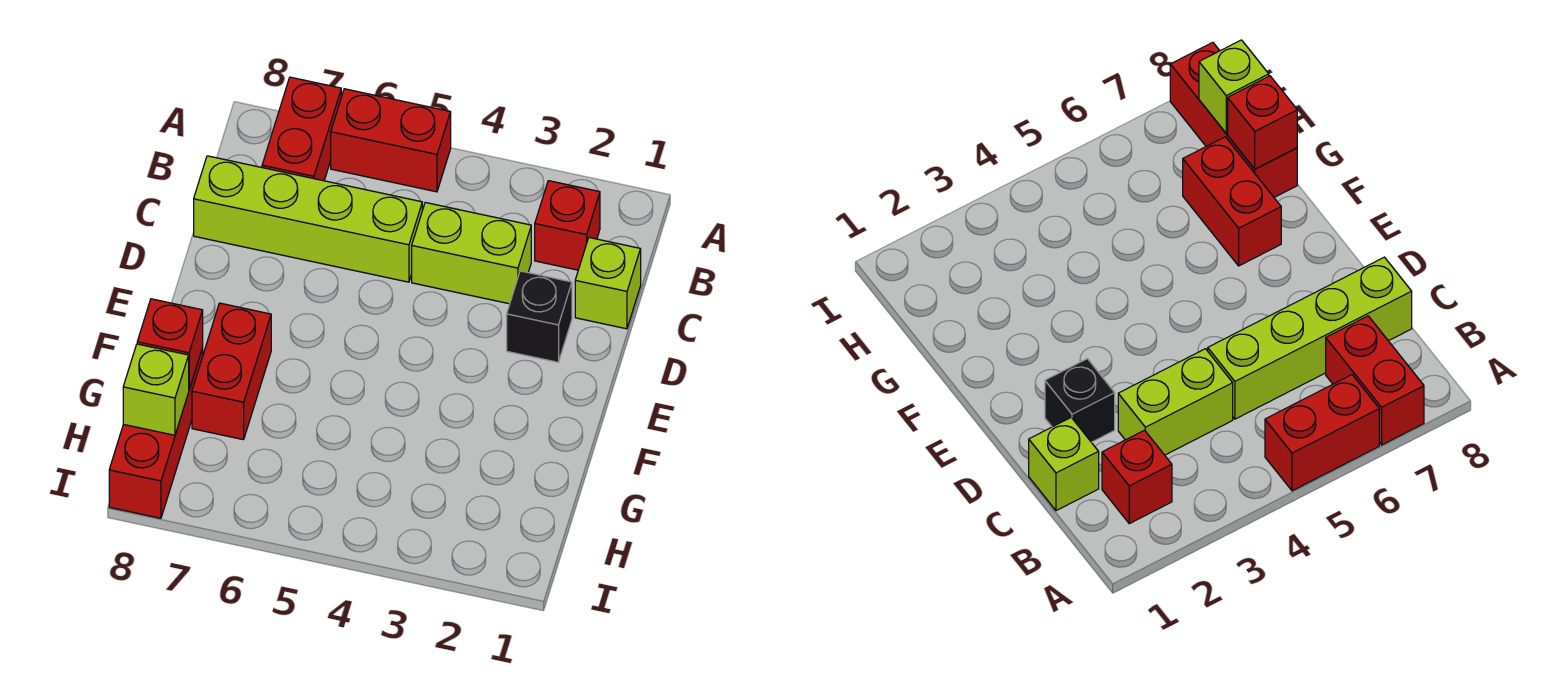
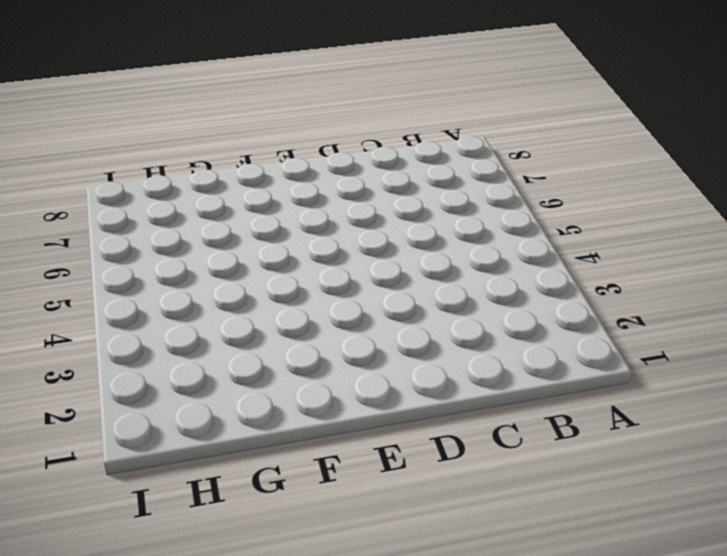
none -> red 1x2 brick [331,89,451,192]
none -> red 1x2 brick [262,77,341,181]

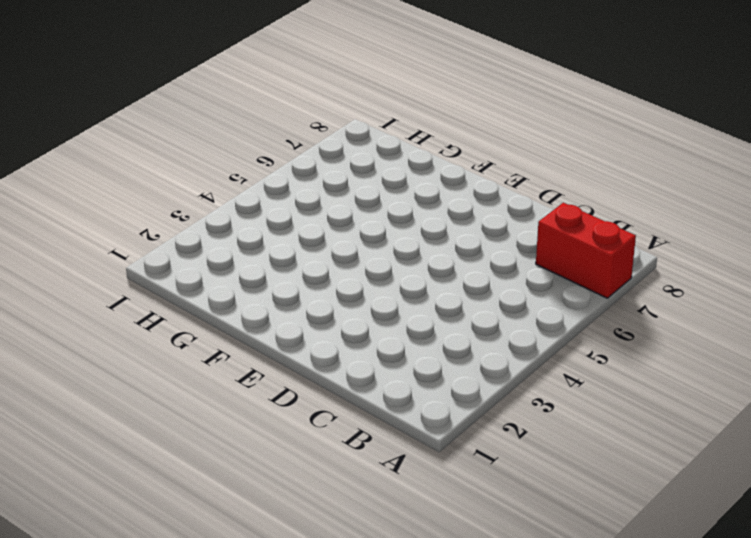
none -> red 1x2 brick [331,89,451,192]
none -> red 1x1 brick [535,181,600,270]

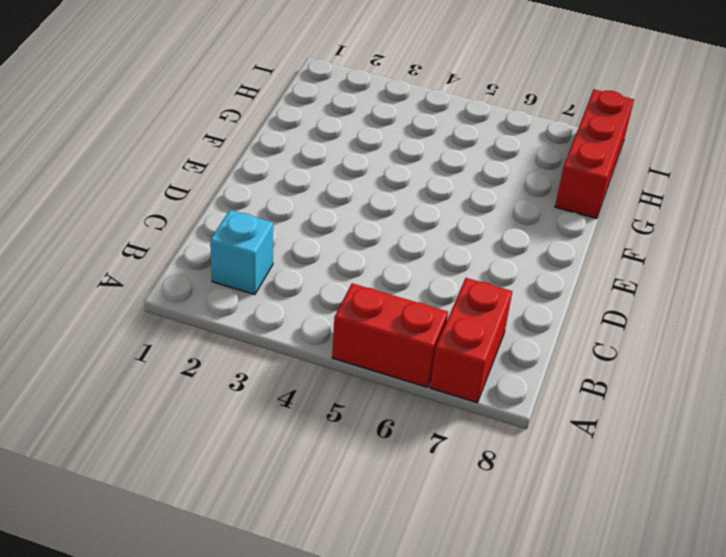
cyan 1x1 brick [210,210,273,295] -> red 1x1 brick [535,181,600,270]
none -> lime 1x1 brick [575,238,641,329]
none -> lime 1x2 brick [412,203,531,304]

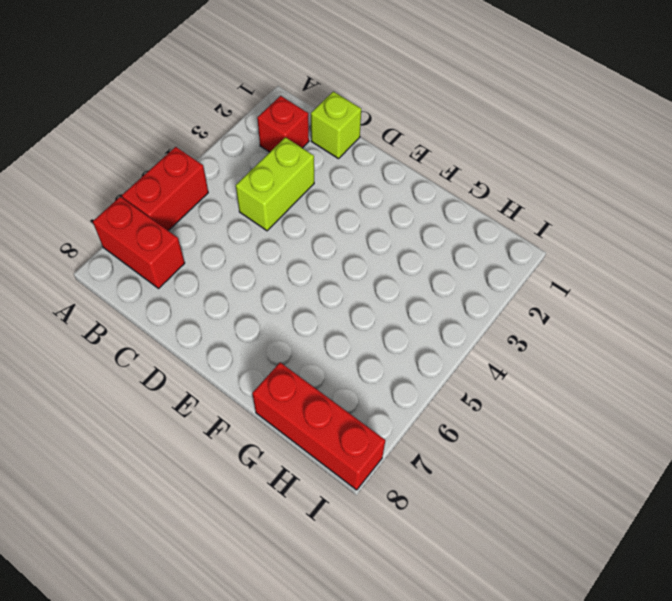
none -> lime 1x4 brick [194,156,422,282]
none -> black 1x1 brick [507,271,572,362]

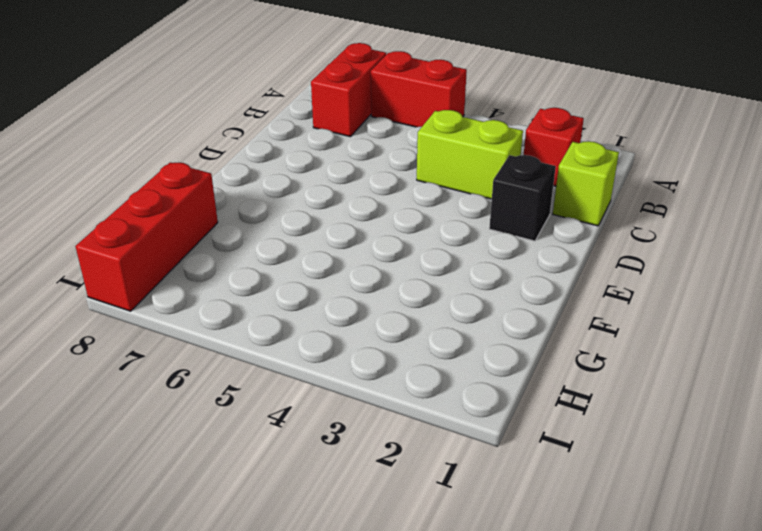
none -> lime 1x4 brick [194,156,422,282]
none -> red 1x2 brick [192,303,271,440]

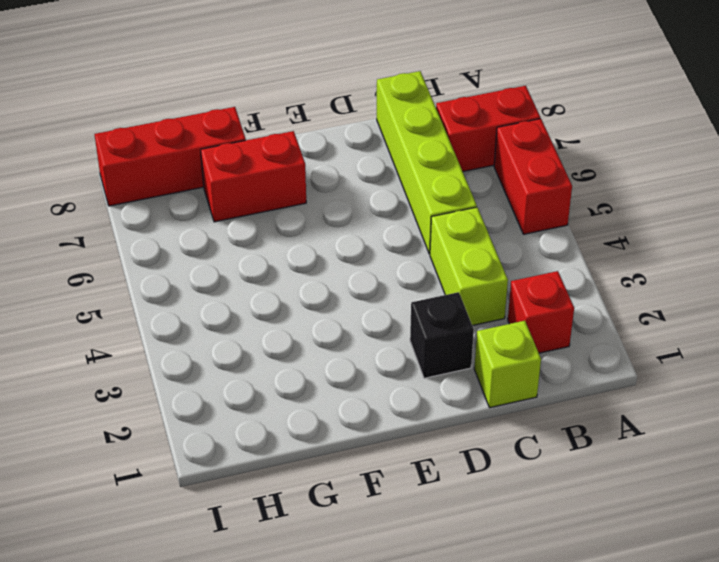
none -> red 1x1 brick [137,299,203,389]
none -> lime 1x1 brick [123,344,189,435]

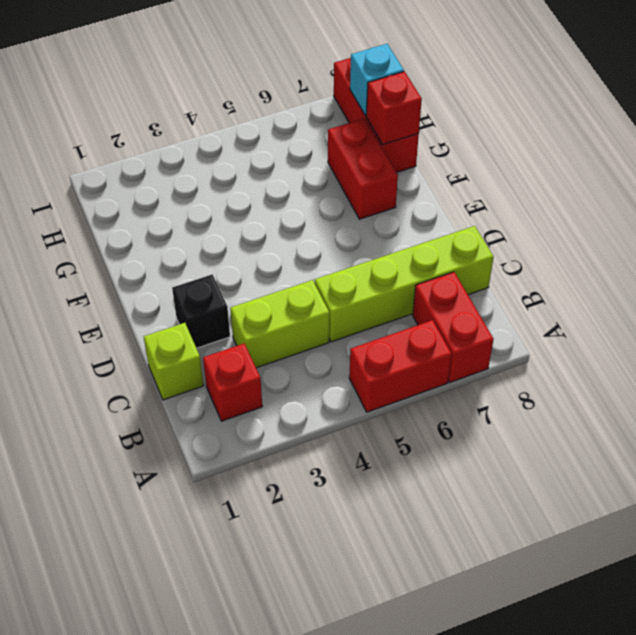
cyan 1x1 brick [350,44,404,116] -> lime 1x1 brick [123,344,189,435]

